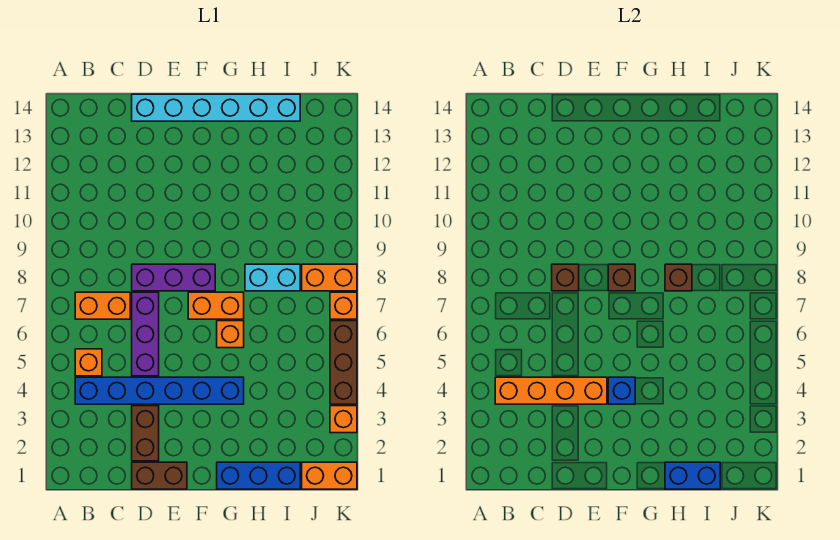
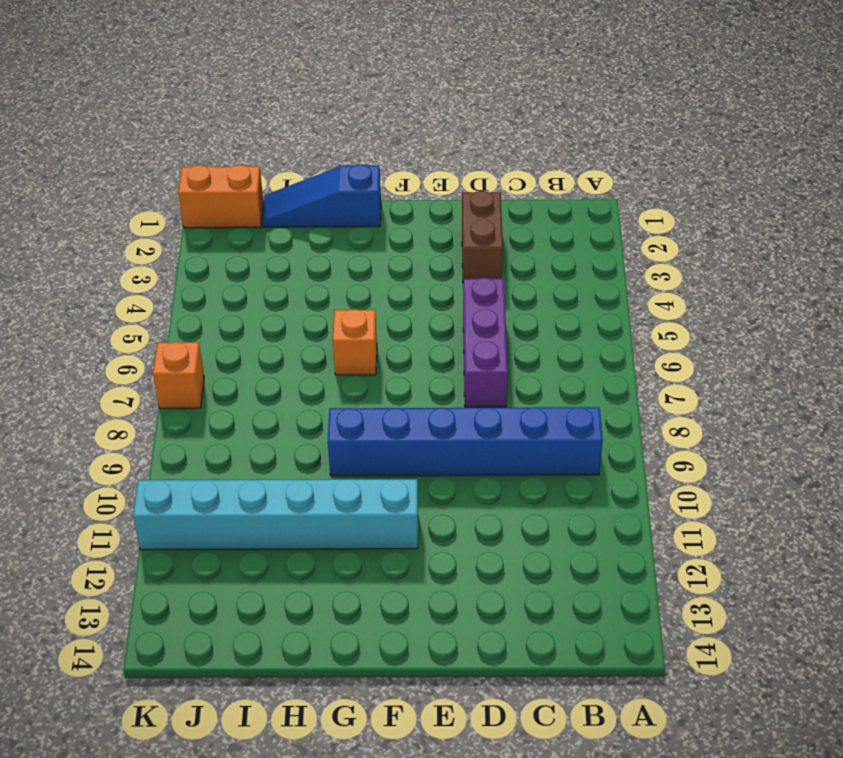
blue 1x6 brick [328,407,603,476] -> blue 1x6 brick moved to [75,377,244,404]
cyan 1x6 brick [133,479,418,550] -> cyan 1x6 brick moved to [132,94,300,121]
blue 1x3 slope [262,164,381,227] -> blue 1x3 brick [217,462,300,489]
none -> orange 1x1 brick [75,349,102,376]
none -> orange 1x2 brick [75,292,130,319]
none -> brown 1x2 brick [132,462,187,489]

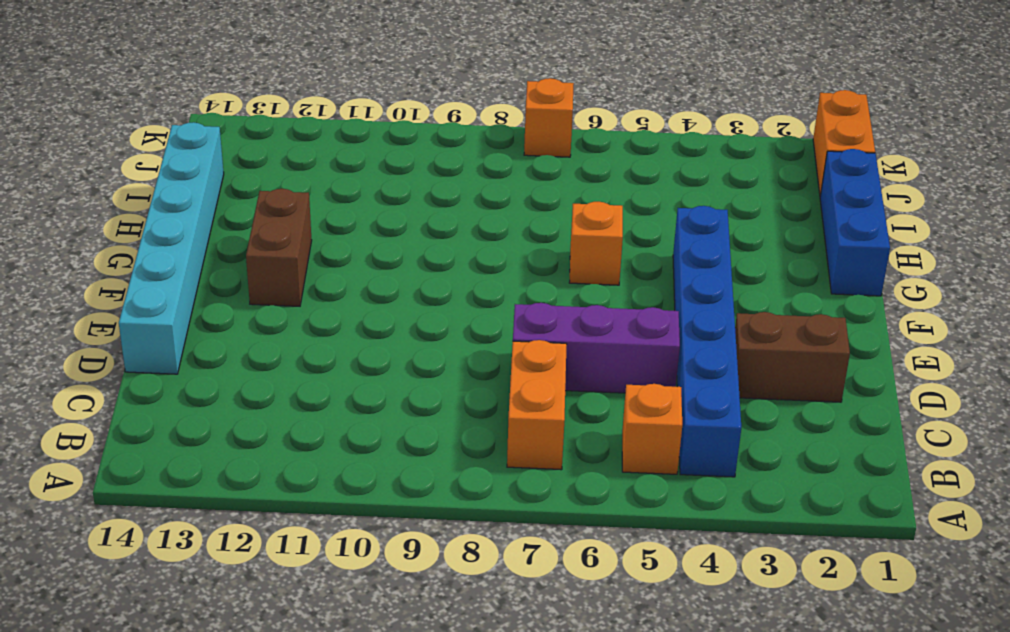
brown 1x2 brick [246,189,312,306] -> brown 1x2 brick moved to [132,462,187,489]
none -> purple 1x3 brick [132,264,215,291]
none -> orange 1x2 brick [188,292,244,319]
none -> cyan 1x2 brick [245,264,300,291]

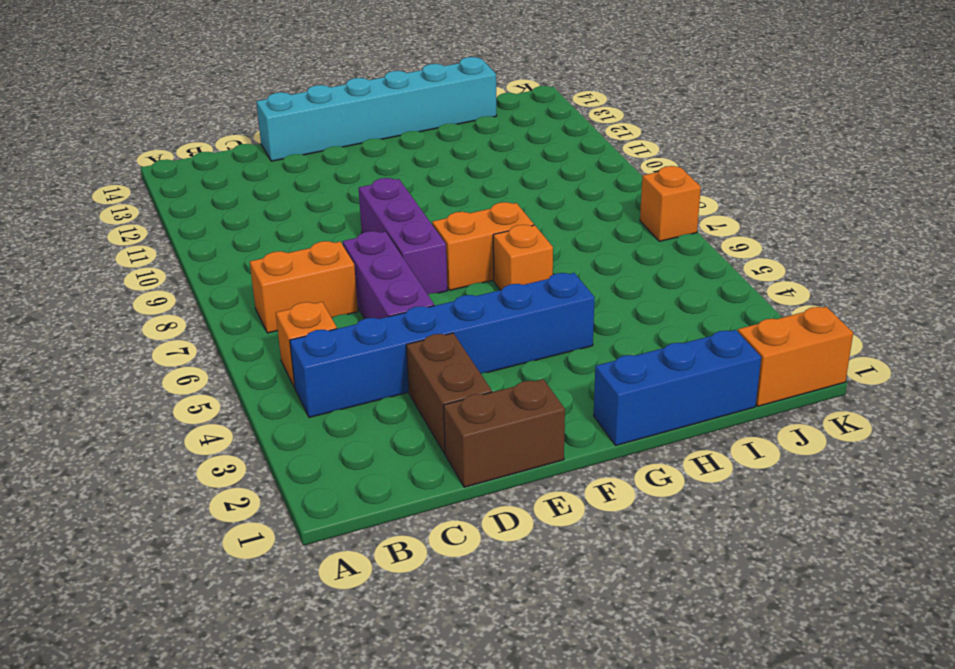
purple 1x3 brick [359,178,447,294] -> purple 1x3 brick turned to [132,264,215,291]
none -> cyan 1x2 brick [245,264,300,291]
none -> orange 1x2 brick [302,264,357,291]
none -> orange 1x1 brick [330,406,357,433]

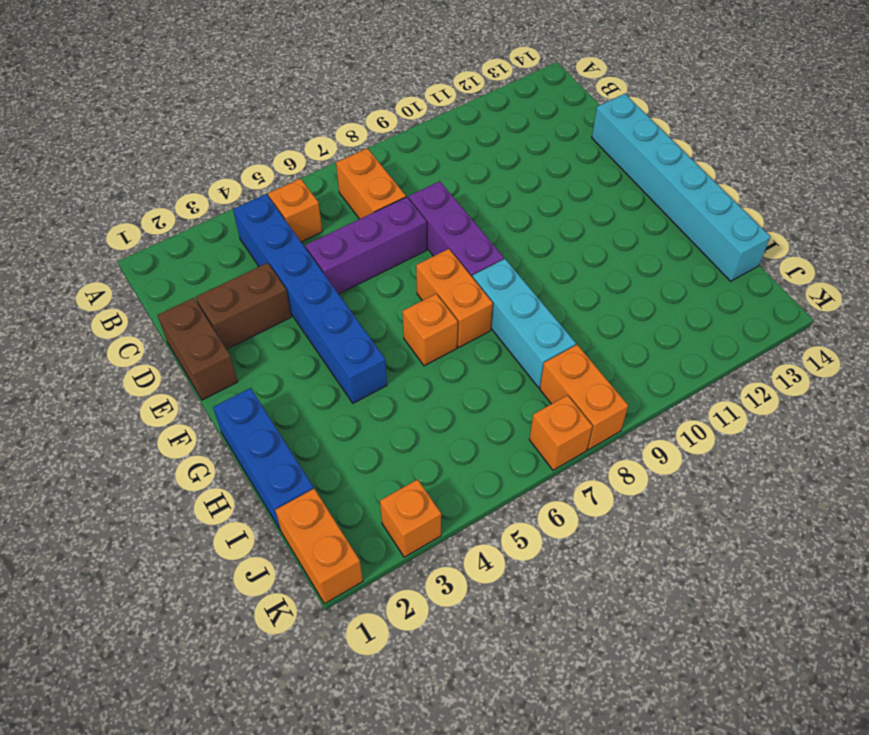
cyan 1x3 brick [473,259,576,388] -> cyan 1x2 brick [245,264,300,291]
none -> brown 1x3 brick [330,321,357,404]
none -> orange 1x4 brick [495,377,607,404]
none -> brown 1x1 brick [552,264,579,291]

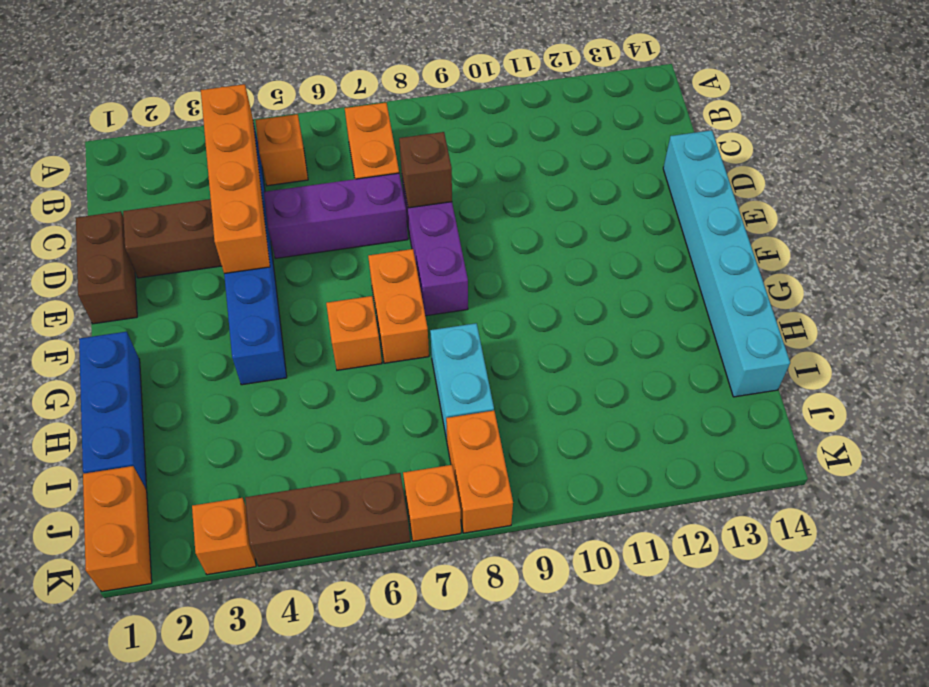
none -> blue 1x1 brick [608,377,635,404]
none -> brown 1x1 brick [608,264,635,291]
none -> blue 1x2 brick [665,462,720,489]

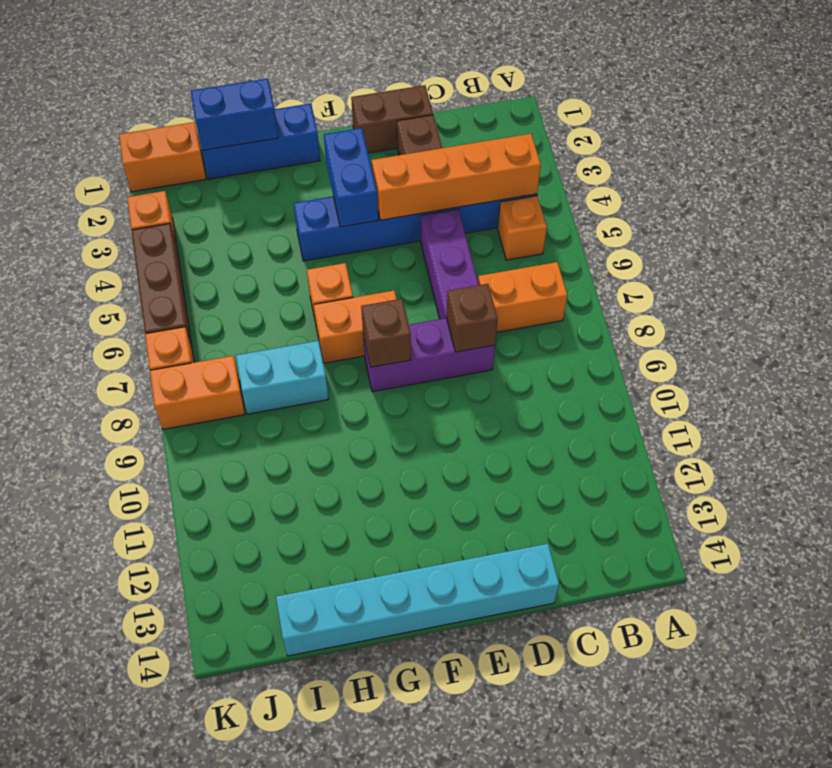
blue 1x2 brick [324,128,378,227] -> blue 1x1 brick [608,377,635,404]
none -> brown 1x1 brick [665,264,692,291]

